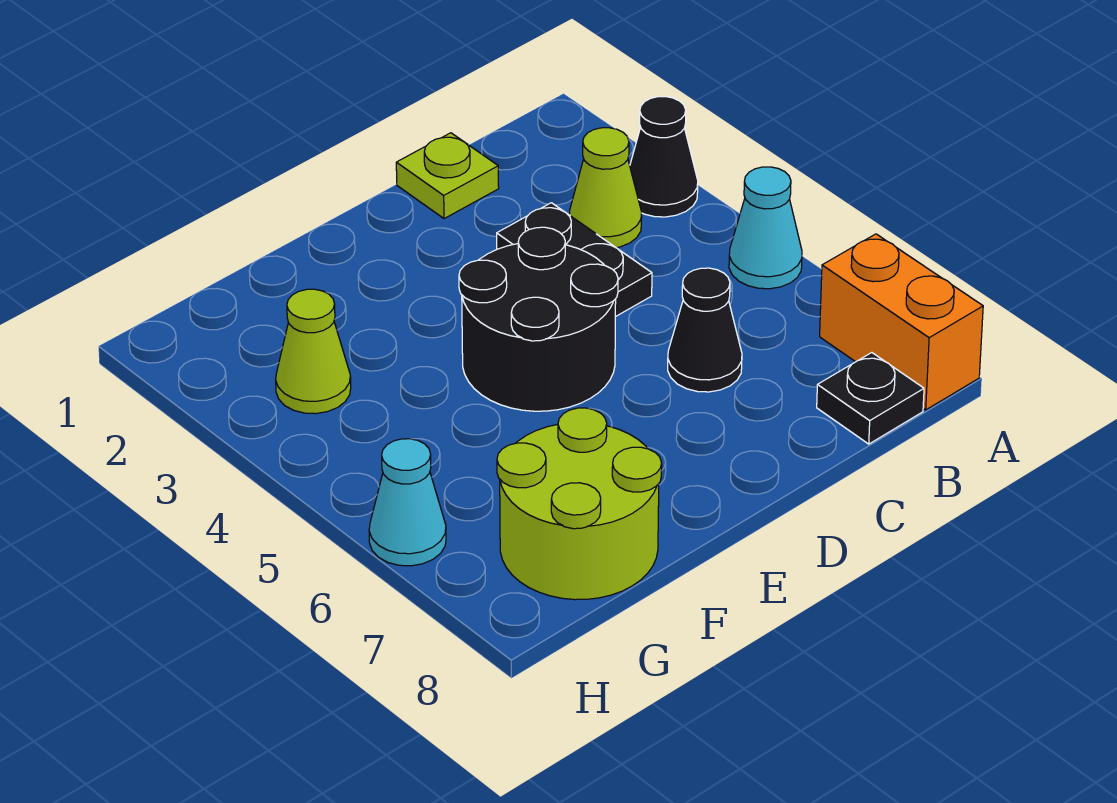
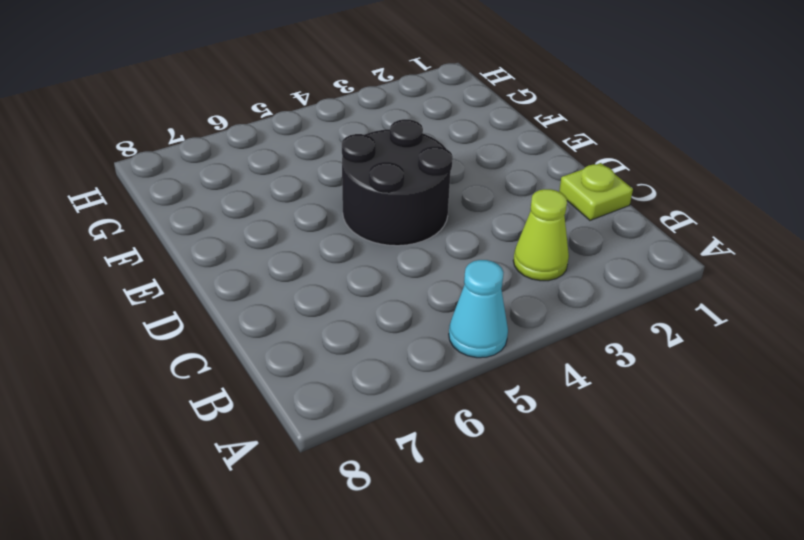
none -> black 1x1 cone [630,97,698,217]
none -> orange 1x2 brick [820,234,983,410]
none -> black 1x1 plate [817,353,924,444]

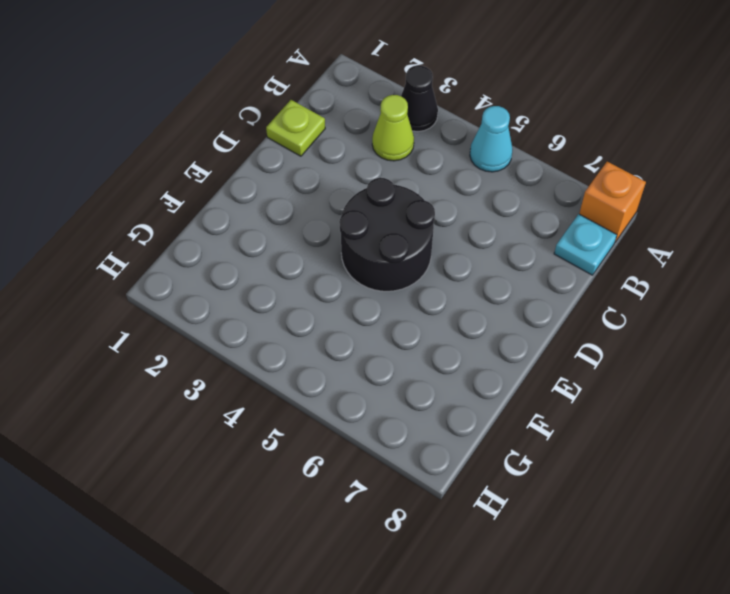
orange 1x1 brick [579,162,646,242] -> orange 1x2 brick [820,234,983,410]
cyan 1x1 plate [554,214,617,275] -> black 1x1 plate [817,353,924,444]
none -> black 1x2 plate [497,203,652,317]
none -> black 1x1 cone [668,268,742,392]
none -> lime 2x2 round brick [497,408,662,600]

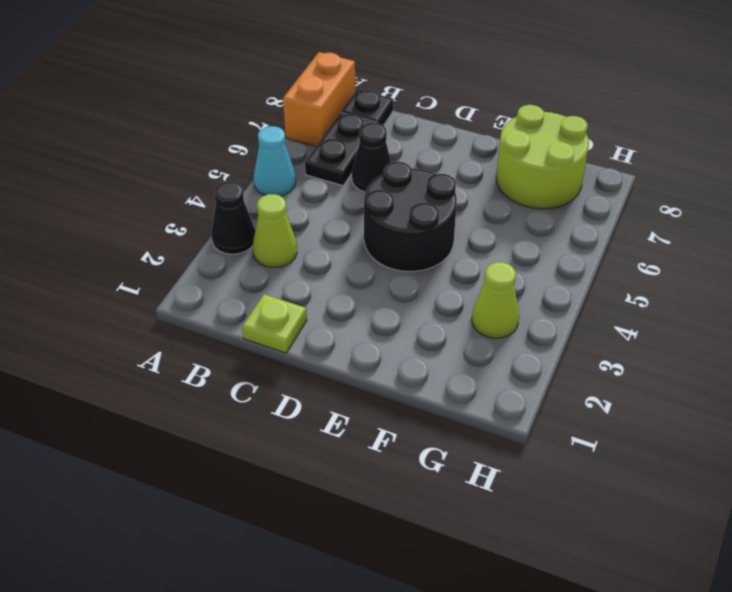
black 1x2 plate [305,113,377,186] -> black 1x2 plate moved to [497,203,652,317]
none -> cyan 1x1 cone [369,439,446,566]

